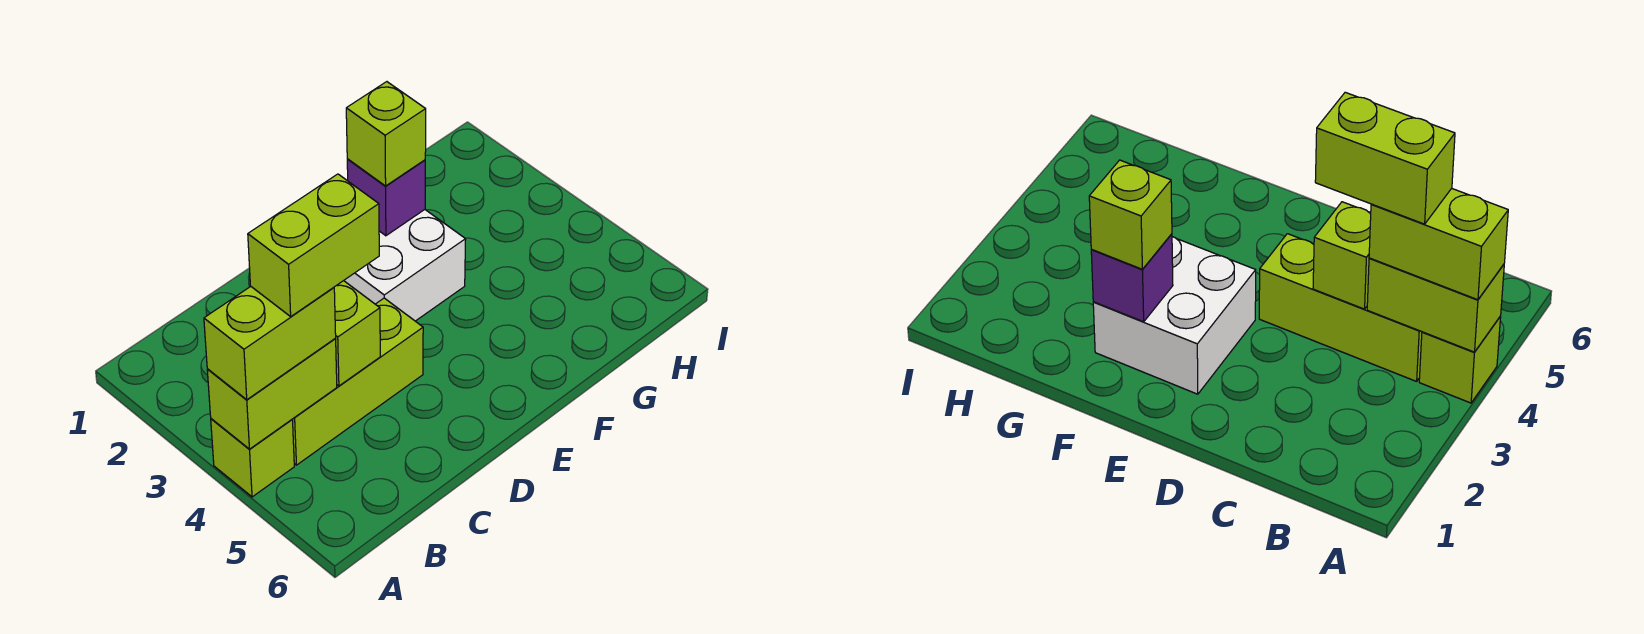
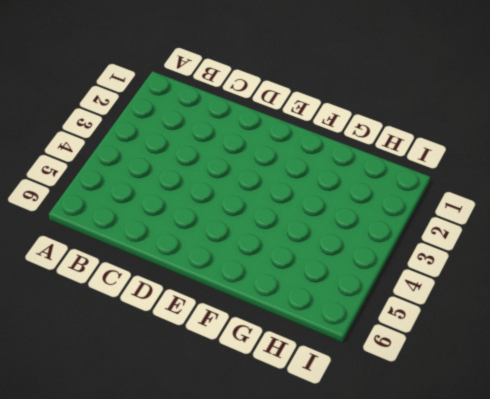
none -> lime 1x1 brick [211,419,294,497]
none -> lime 1x3 brick [292,298,423,465]

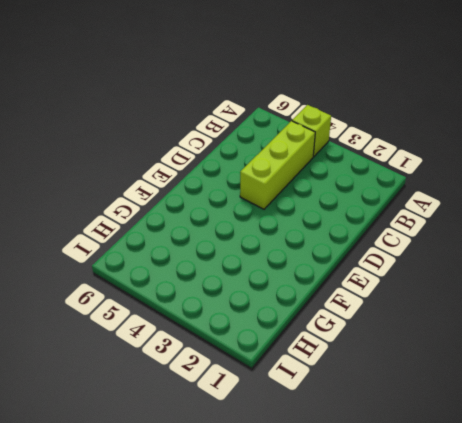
none -> white 2x2 brick [344,210,466,321]
none -> lime 1x2 brick [207,339,337,449]

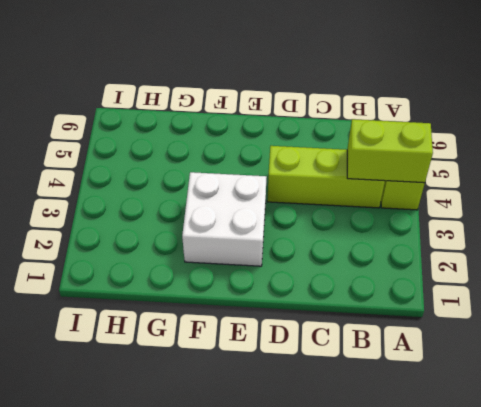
none -> lime 1x1 brick [334,281,380,386]
none -> purple 1x1 brick [347,159,425,236]

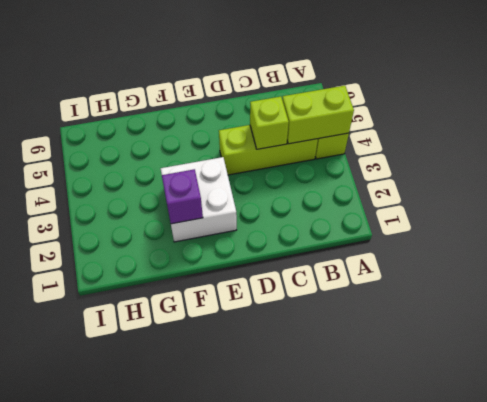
none -> lime 1x2 brick [204,287,336,400]
none -> lime 1x1 brick [346,82,426,186]

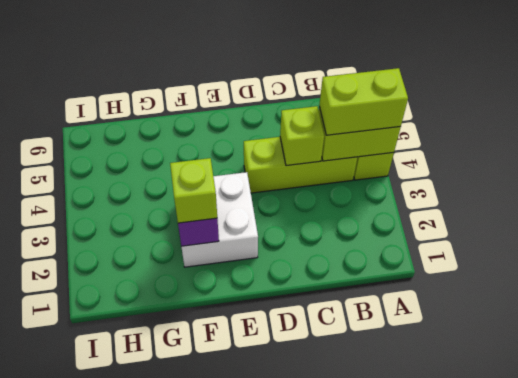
none -> lime 1x2 brick [248,174,379,316]

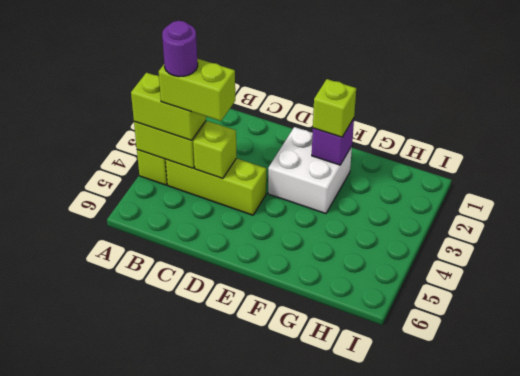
purple 1x1 round brick [162,21,198,77] -> none

